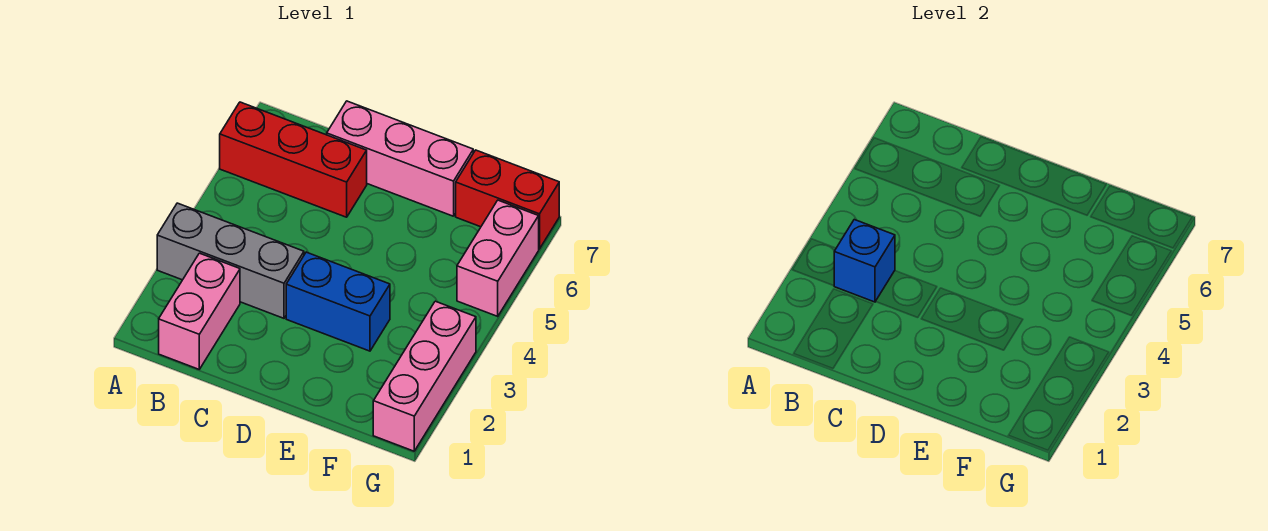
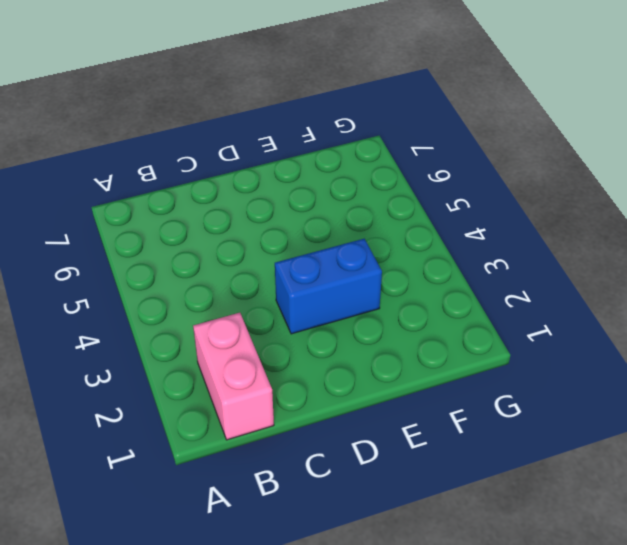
none -> grey 1x3 brick [157,203,304,318]
none -> red 1x3 brick [220,102,367,217]

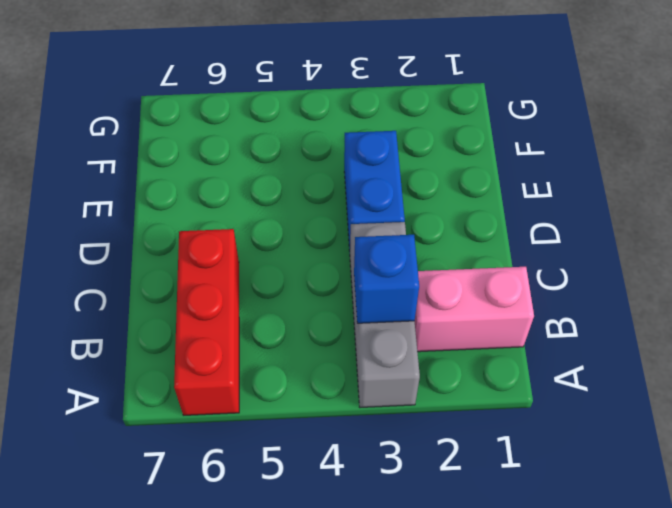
none -> pink 1x3 brick [327,101,473,216]
none -> red 1x2 brick [456,150,559,249]

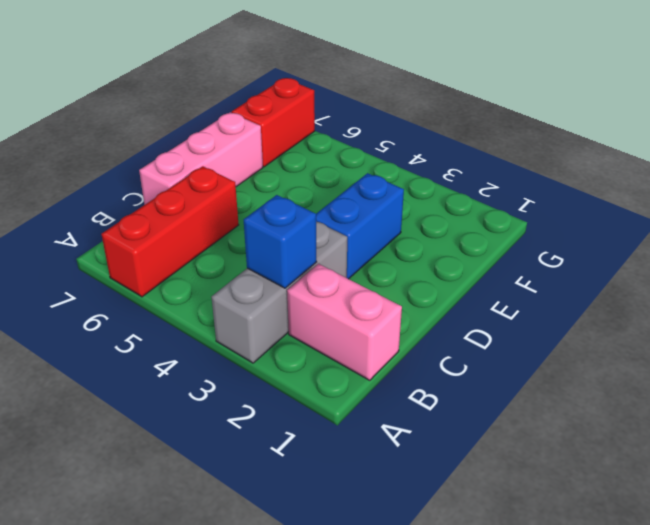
none -> pink 1x3 brick [373,301,476,451]
none -> pink 1x2 brick [457,200,539,316]

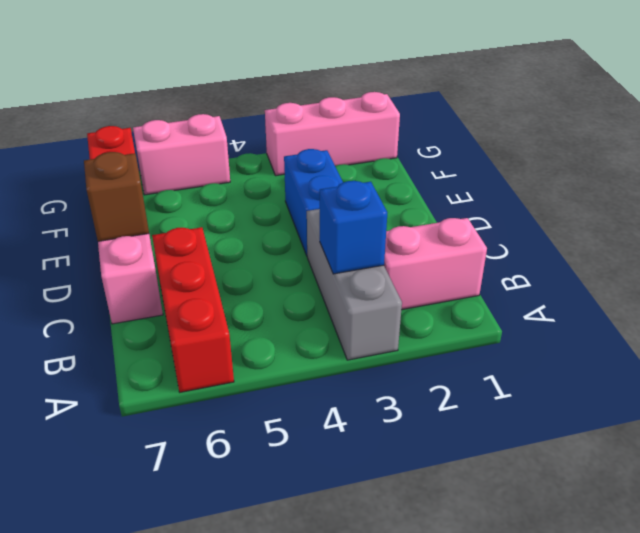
brown 1x1 brick [84,152,149,241] -> none

